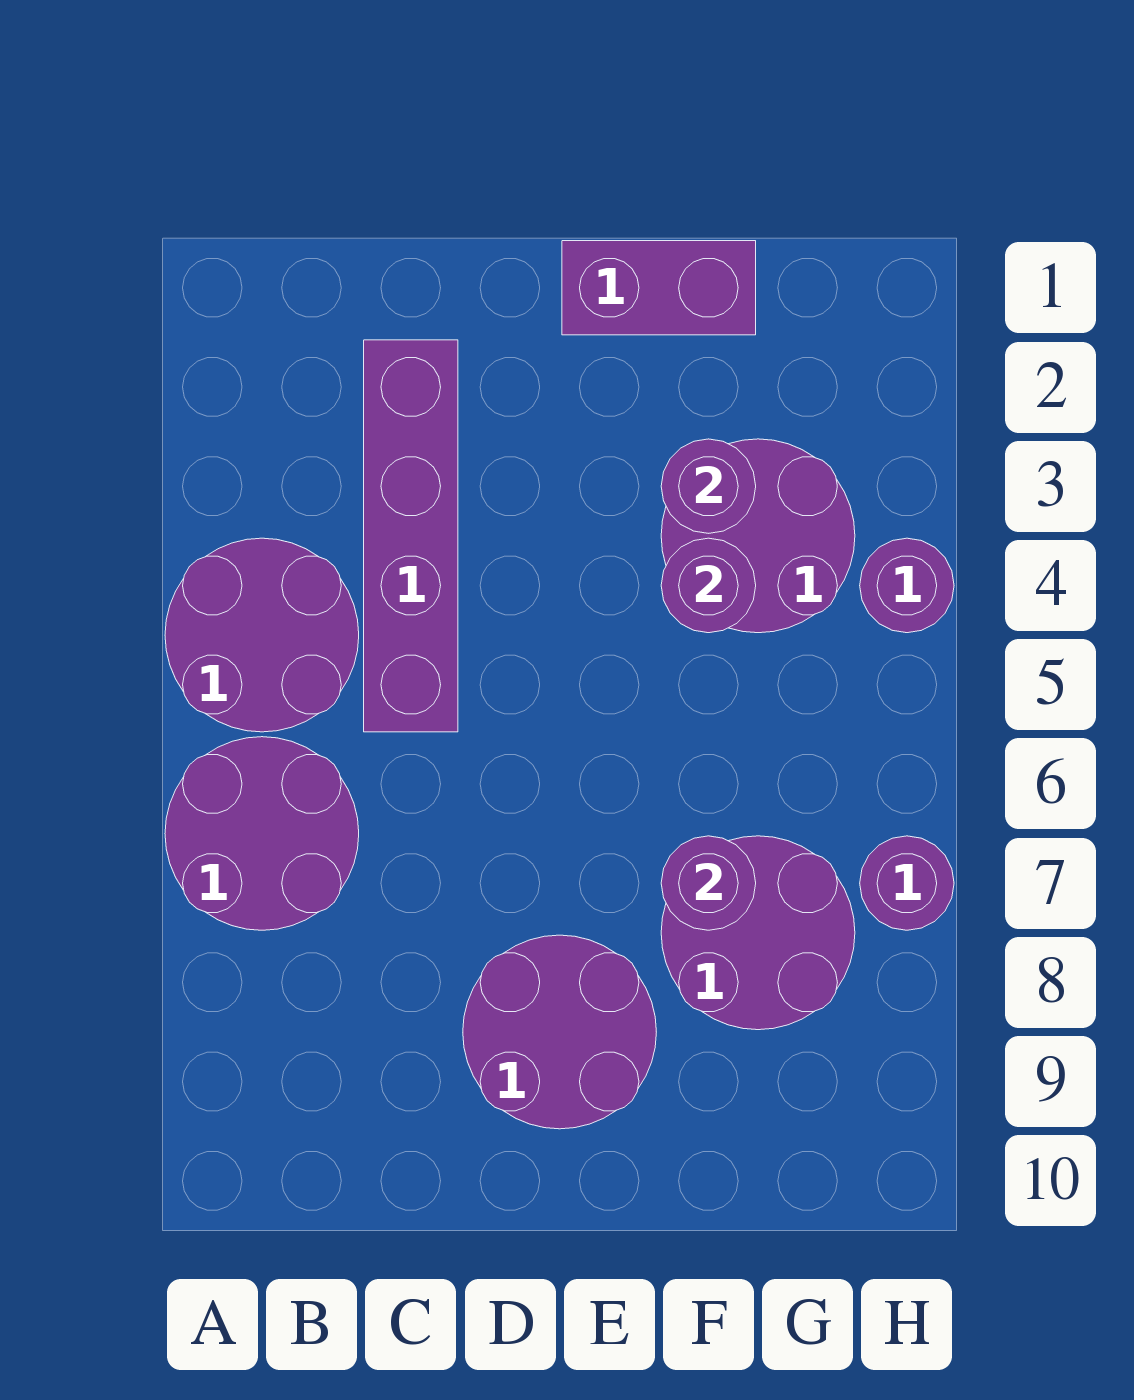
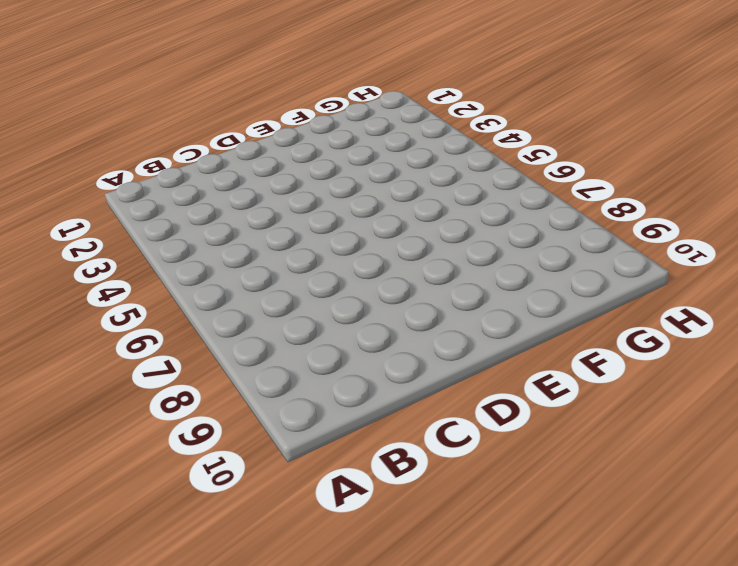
none -> purple 2x2 round brick [165,538,359,732]
none -> purple 2x2 round brick [165,737,359,930]
none -> purple 1x4 brick [364,340,458,732]

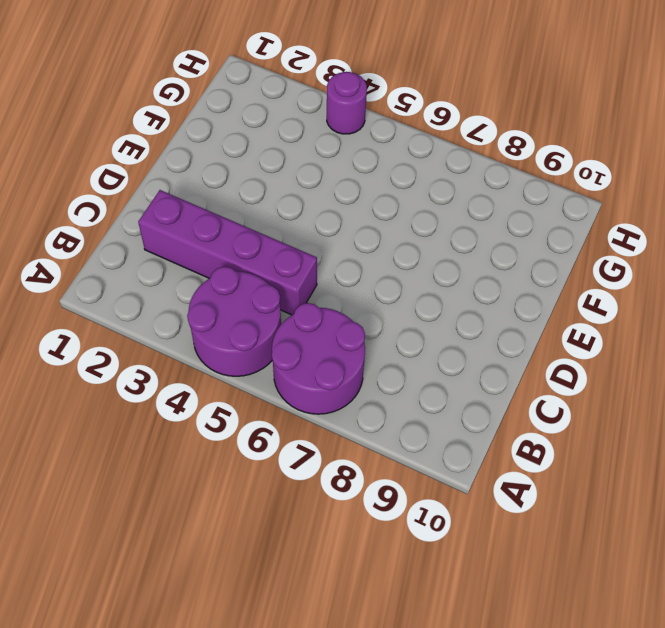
none -> purple 2x2 round brick [463,935,656,1129]
none -> purple 1x2 brick [562,241,756,335]
none -> purple 2x2 round brick [661,439,855,633]

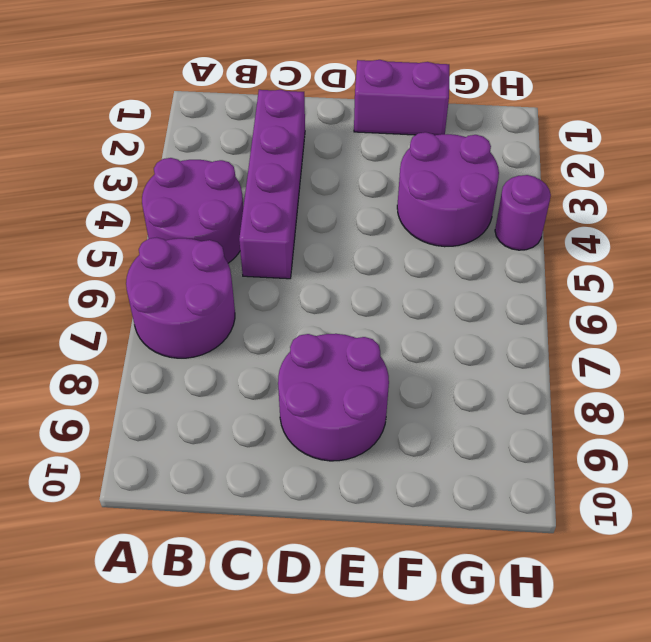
none -> purple 2x2 round brick [661,836,855,1030]
none -> purple 1x1 round brick [860,836,954,930]
none -> purple 1x1 round brick [661,439,756,533]

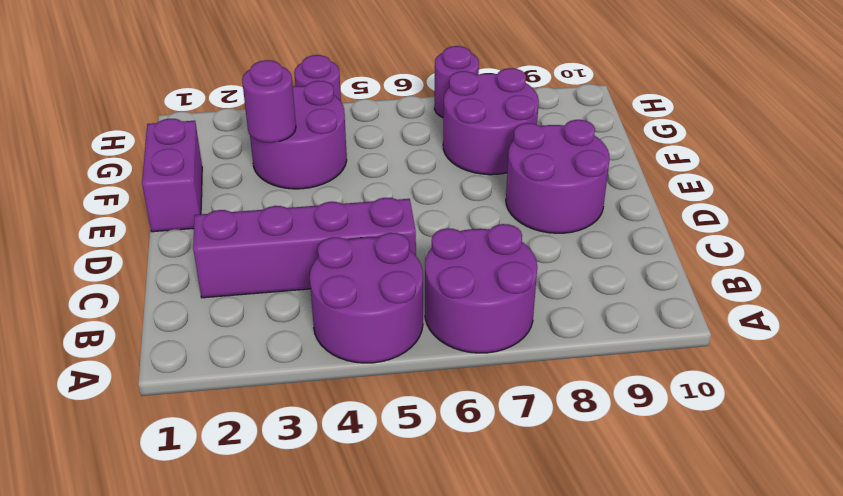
none -> purple 1x1 round brick [661,538,756,633]
none -> purple 1x1 round brick [661,836,756,930]

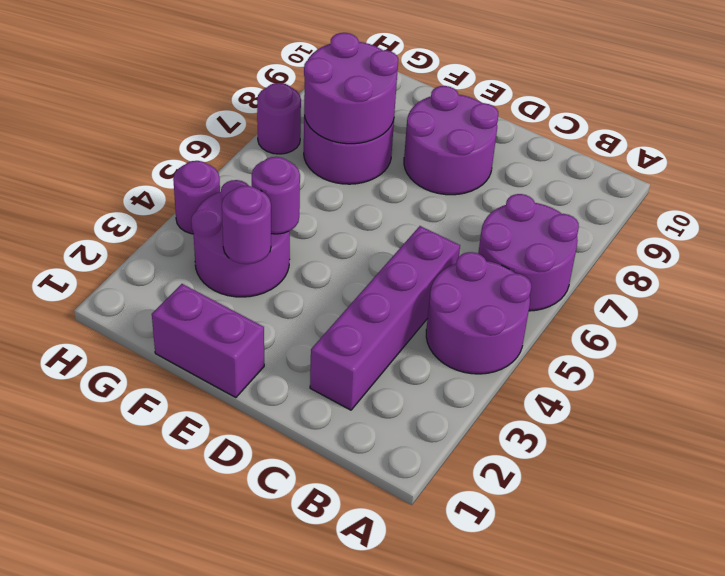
purple 2x2 round brick [304,33,398,144] -> purple 1x1 round brick [661,836,756,930]

